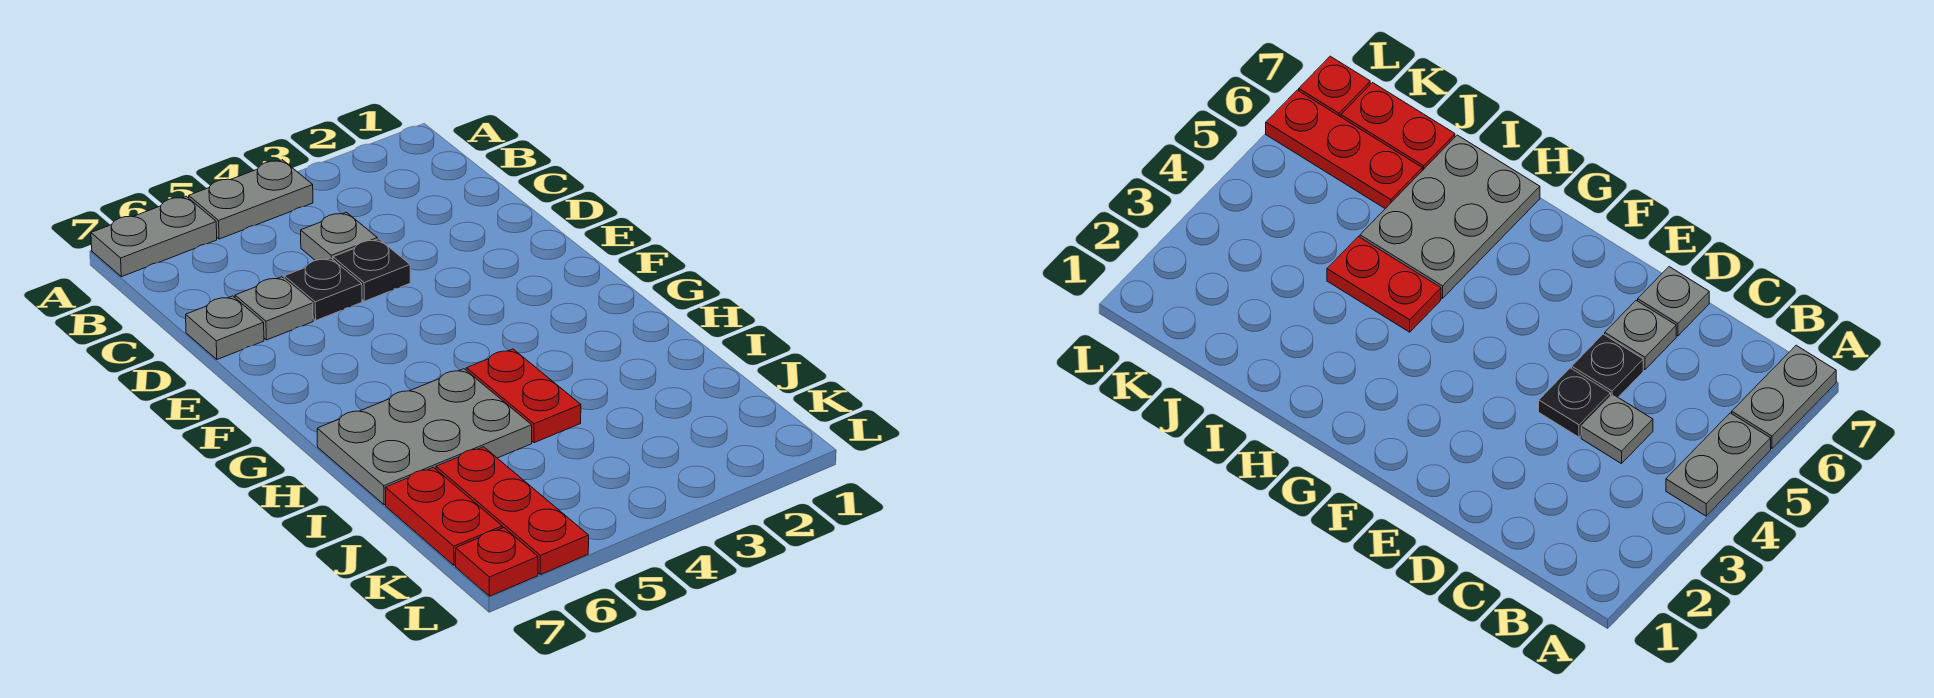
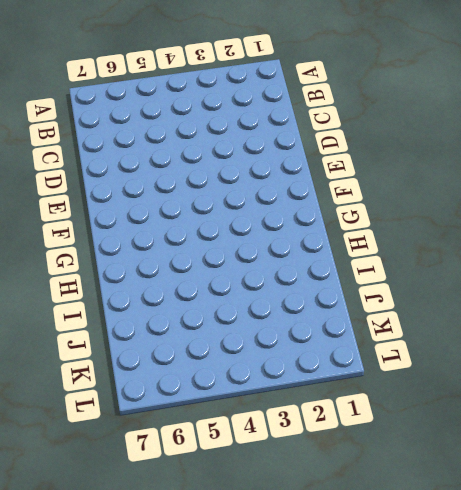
none -> grey 1x2 plate [189,160,313,239]
none -> grey 1x2 plate [91,196,217,277]
none -> grey 1x1 plate [301,212,377,261]

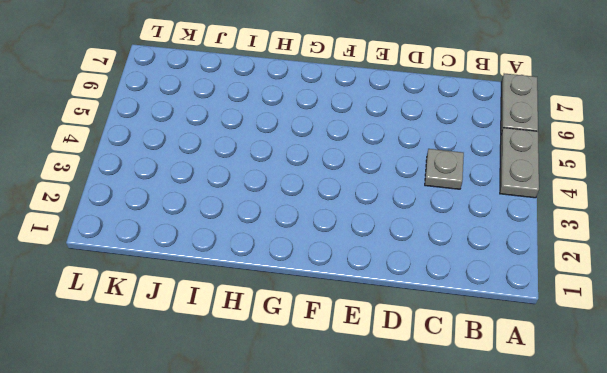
none -> black 1x1 plate [333,239,410,301]
none -> black 1x1 plate [284,258,362,320]
none -> grey 1x1 plate [235,277,313,340]

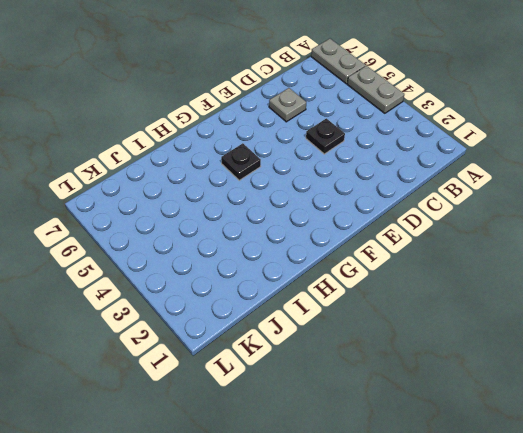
black 1x1 plate [221,143,261,180] -> black 1x1 plate moved to [284,258,362,320]
none -> grey 1x1 plate [301,212,377,261]
none -> grey 1x1 plate [186,296,264,359]
none -> red 1x2 plate [466,349,581,443]

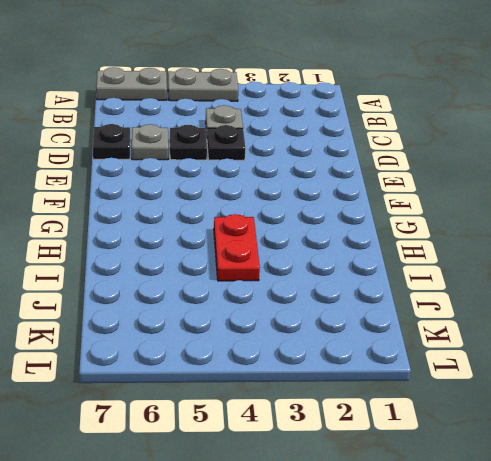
black 1x1 plate [93,124,130,159] -> grey 1x1 plate [186,296,264,359]
none -> grey 2x3 plate [317,369,532,505]
none -> red 1x3 plate [436,447,589,575]
none -> red 1x2 plate [385,468,502,565]

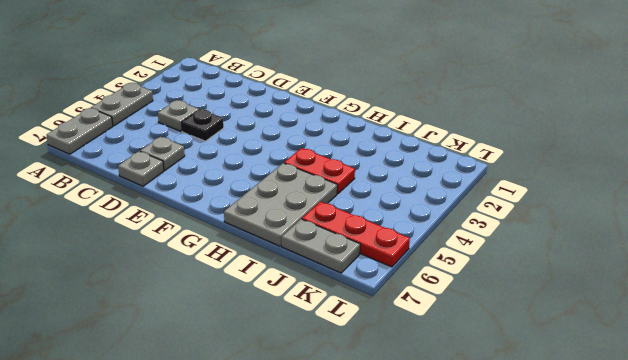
grey 1x2 plate [282,219,360,273] -> red 1x2 plate [385,468,502,565]
none -> black 1x1 plate [284,258,362,320]
none -> red 1x1 plate [456,528,538,596]

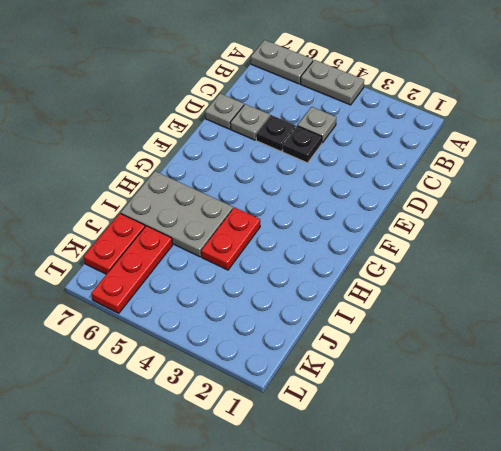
none -> red 1x1 plate [456,528,538,596]

